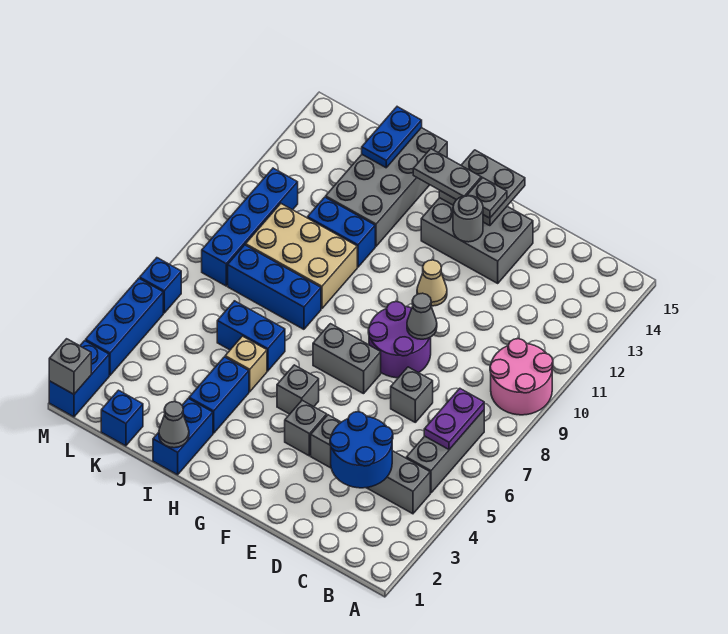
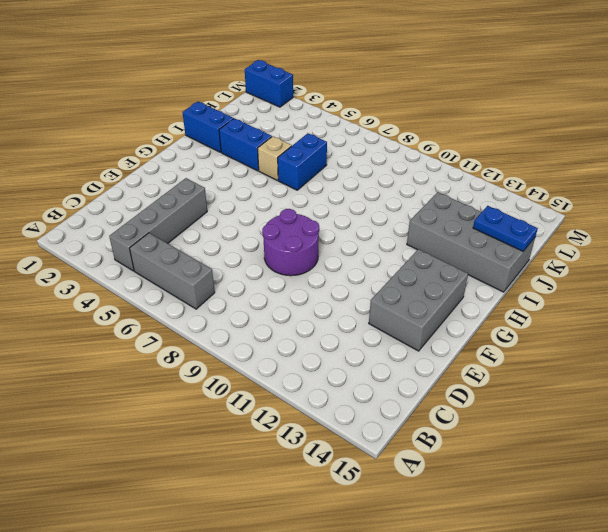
none -> pink 2x2 round brick [490,339,553,415]
none -> grey 1x1 brick [391,367,433,422]
none -> grey 1x1 brick [285,400,327,456]
none -> grey 1x2 brick [313,324,381,394]

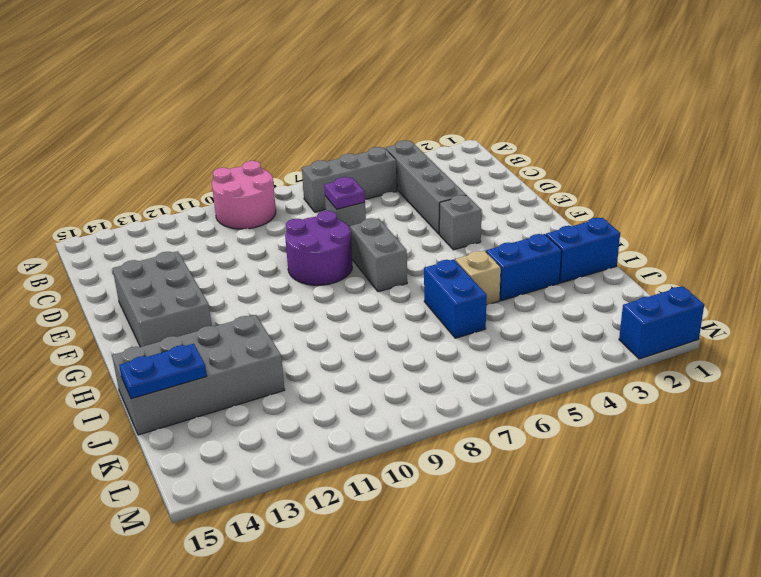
purple 1x1 plate [324,177,365,209] -> none
none -> tan 1x1 cone [417,260,447,306]
none -> grey 1x1 brick [277,365,319,414]
none -> blue 1x3 brick [228,245,321,329]
none -> tan 2x3 brick [246,204,357,309]

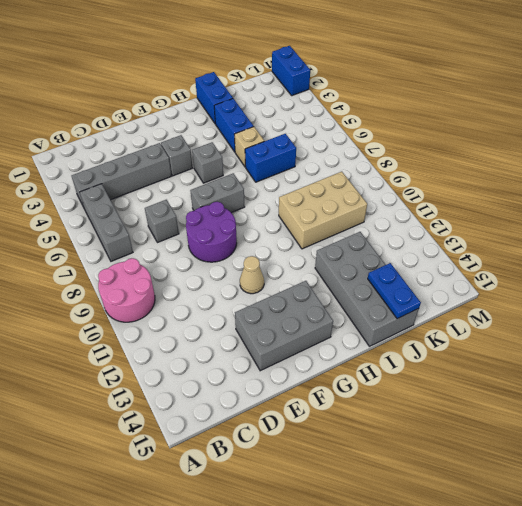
none -> blue 1x3 brick [228,245,321,329]
none -> blue 1x2 brick [308,197,375,267]
none -> blue 1x1 brick [101,390,143,446]
none -> blue 1x4 brick [202,168,298,286]

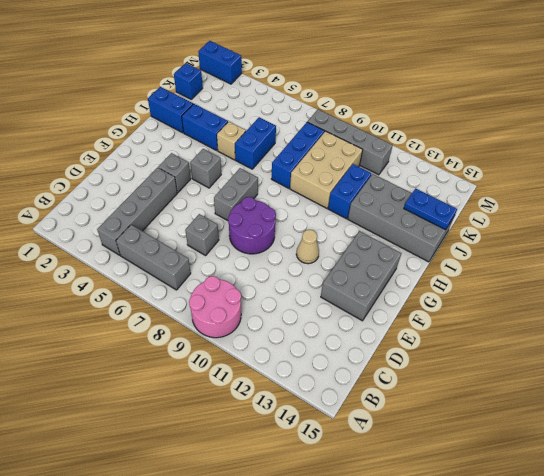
grey 1x4 brick [308,109,393,175] -> blue 1x4 brick [202,168,298,286]
none -> blue 1x3 brick [86,278,163,375]
none -> blue 1x1 brick [140,258,181,313]
none -> purple 1x2 plate [424,389,484,449]
none -> blue 2x2 round brick [330,412,393,488]

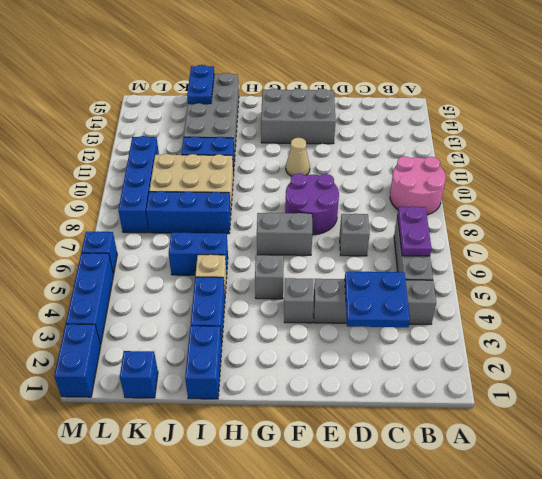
blue 2x2 plate [345,272,410,327] -> blue 2x2 round brick [330,412,393,488]
none -> grey 1x1 cone [407,293,437,339]
none -> grey 1x1 round brick [453,195,483,242]
none -> grey 2x2 plate [439,150,525,226]
none -> grey 1x1 cone [159,402,189,448]

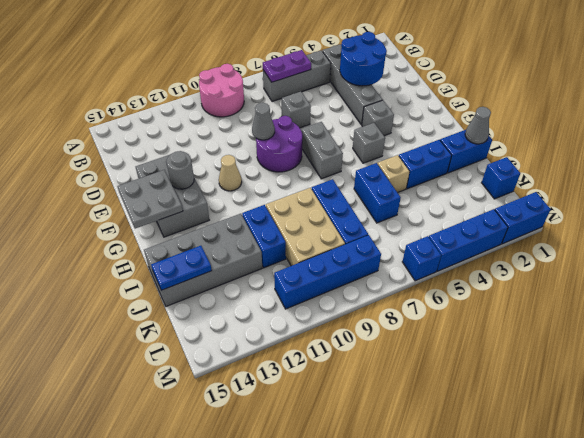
none -> grey 1x1 brick [49,339,91,394]
none -> grey 1x1 plate [468,178,507,218]
none -> grey 1x2 plate [413,149,481,200]

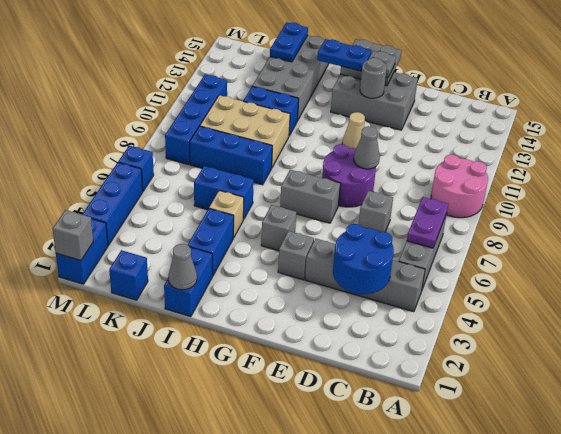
blue 1x2 plate [317,39,372,71] -> grey 1x2 plate [413,149,481,200]

